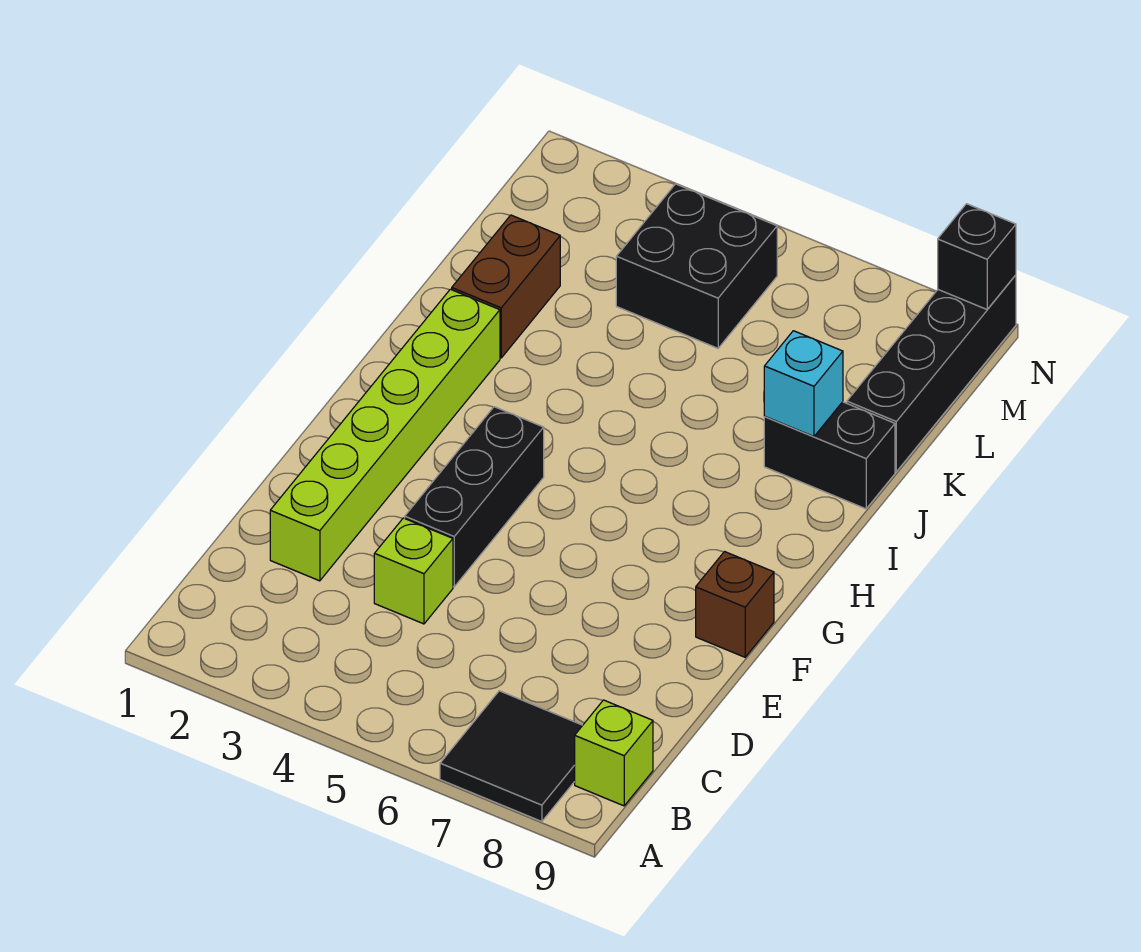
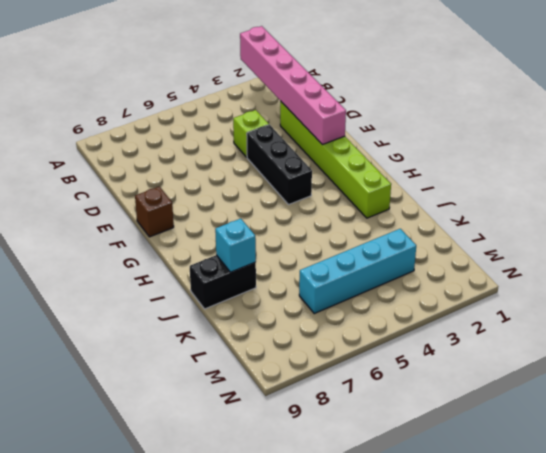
pink 1x6 brick [240,26,346,145] -> none
cyan 1x4 brick [299,229,416,314] -> black 2x2 brick [616,184,777,348]
none -> black 2x2 tile [440,691,583,822]
none -> lime 1x1 brick [575,700,653,806]
none -> brown 1x2 brick [452,215,560,358]

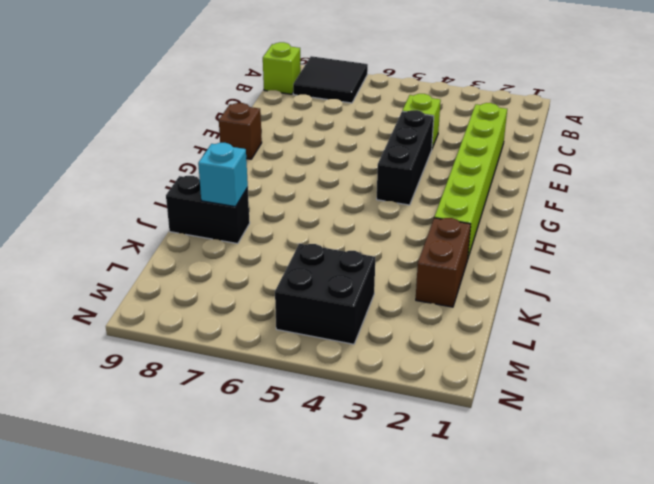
none -> black 1x4 brick [847,275,1016,472]
none -> black 1x1 brick [938,204,1016,309]

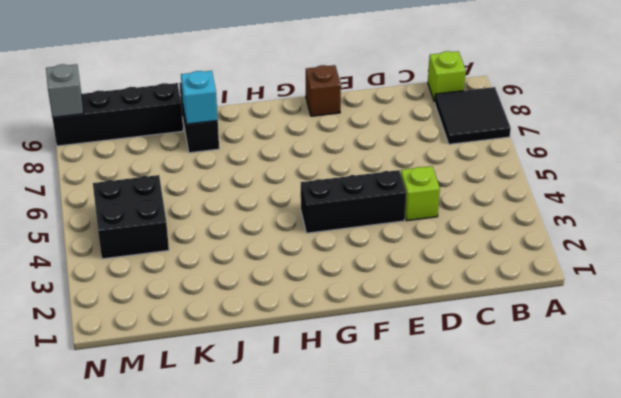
grey 1x1 brick [46,64,84,117] -> black 1x1 brick [938,204,1016,309]
none -> lime 1x6 brick [270,289,500,581]
none -> brown 1x2 brick [452,215,560,358]

